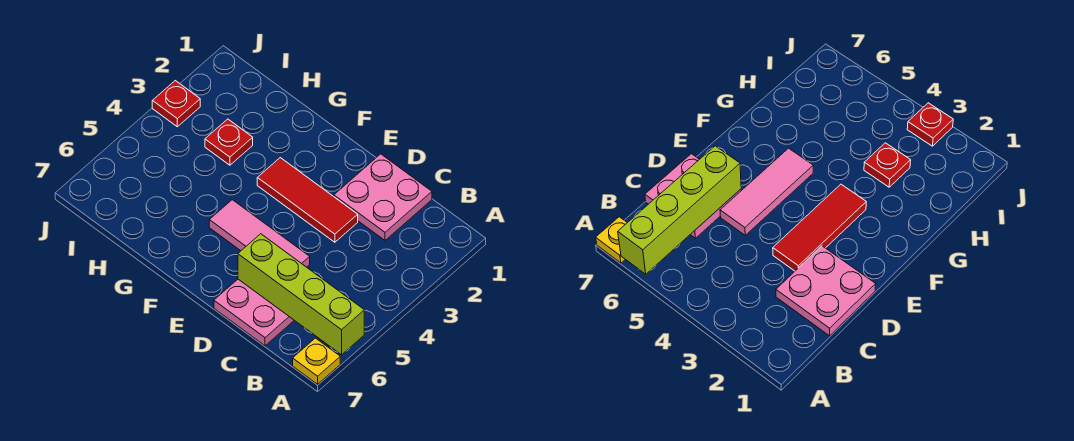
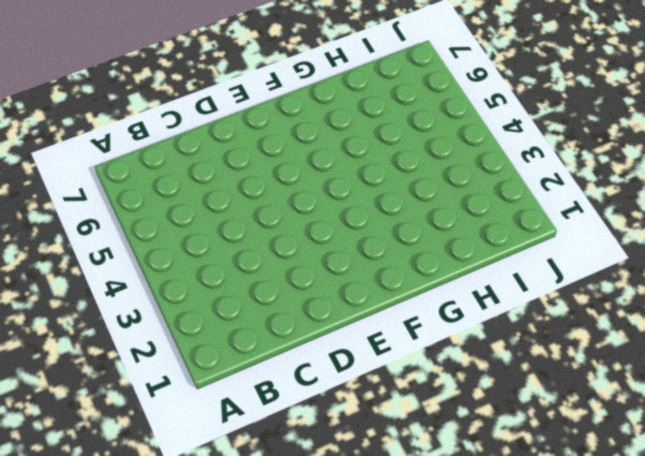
none -> yellow 1x1 plate [293,338,340,384]
none -> pink 2x2 plate [334,154,432,240]

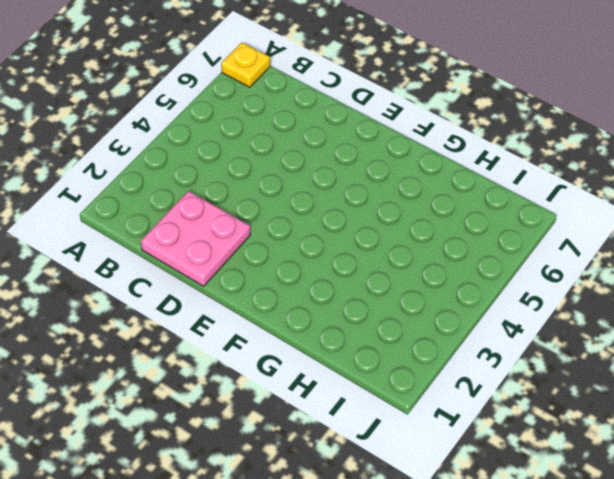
none -> pink 2x2 plate [214,279,294,346]
none -> red 1x3 tile [257,158,358,242]

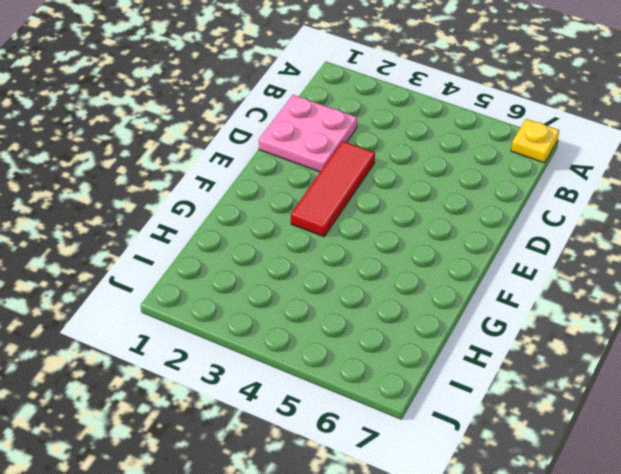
none -> pink 2x2 plate [214,279,294,346]
none -> pink 1x3 tile [209,200,310,267]

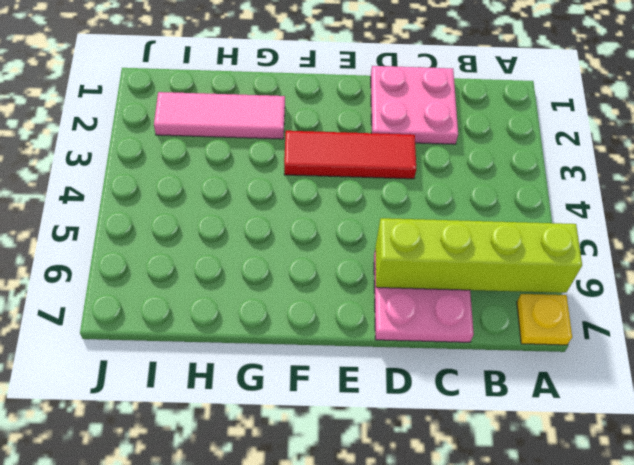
pink 1x3 tile [154,92,285,139] -> pink 1x3 tile moved to [209,200,310,267]
none -> red 1x1 plate [205,119,253,165]
none -> red 1x1 plate [152,81,200,127]

